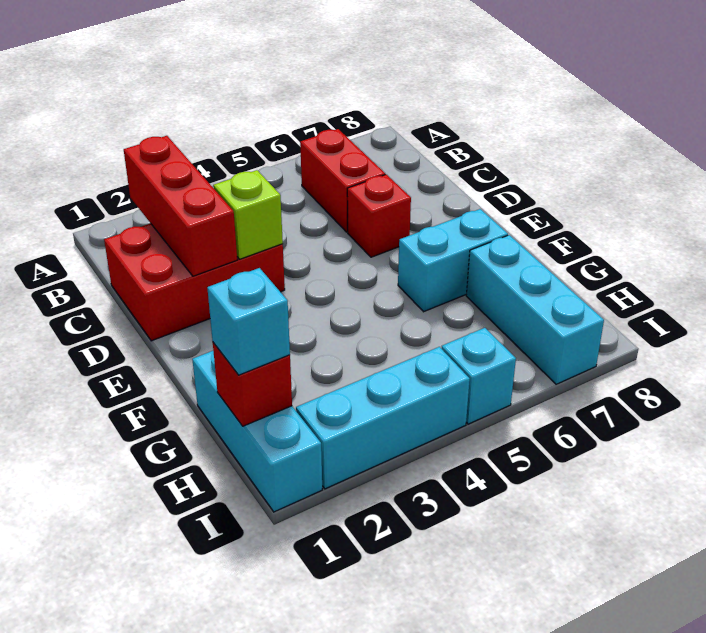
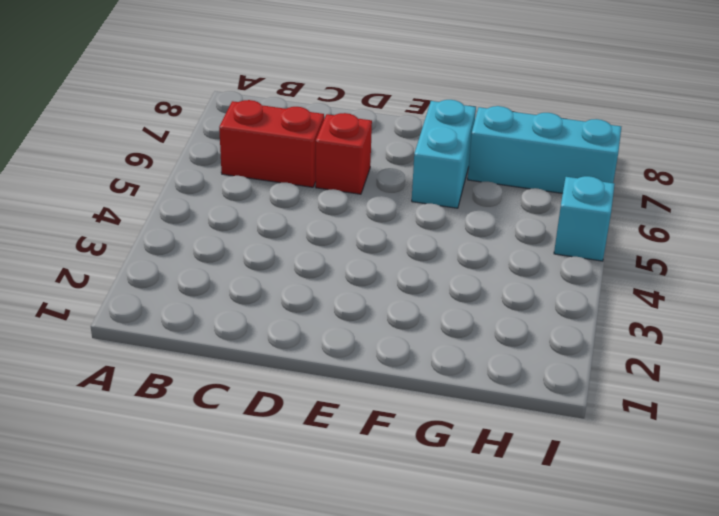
none -> red 2x3 brick [104,223,285,341]
none -> cyan 1x3 brick [192,351,322,512]
none -> cyan 1x3 brick [296,347,470,489]

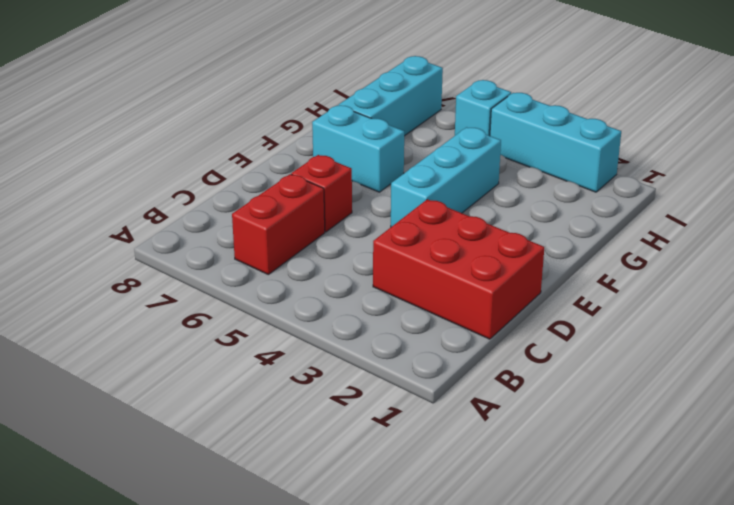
cyan 1x3 brick [391,127,501,227] -> cyan 1x3 brick moved to [192,351,322,512]
none -> red 1x3 brick [124,136,237,276]
none -> lime 1x1 brick [213,170,283,259]
none -> red 1x1 brick [213,343,292,426]

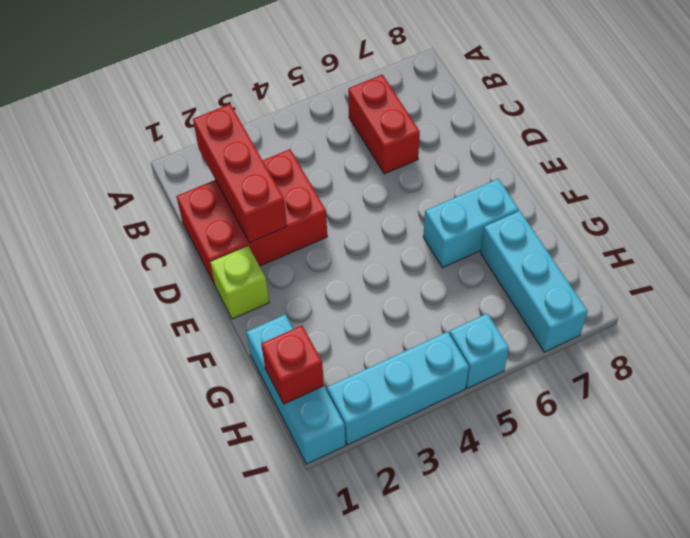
lime 1x1 brick [210,246,269,319] -> lime 1x1 brick moved to [213,170,283,259]
none -> red 1x1 brick [347,174,411,257]
none -> cyan 1x1 brick [207,268,290,375]

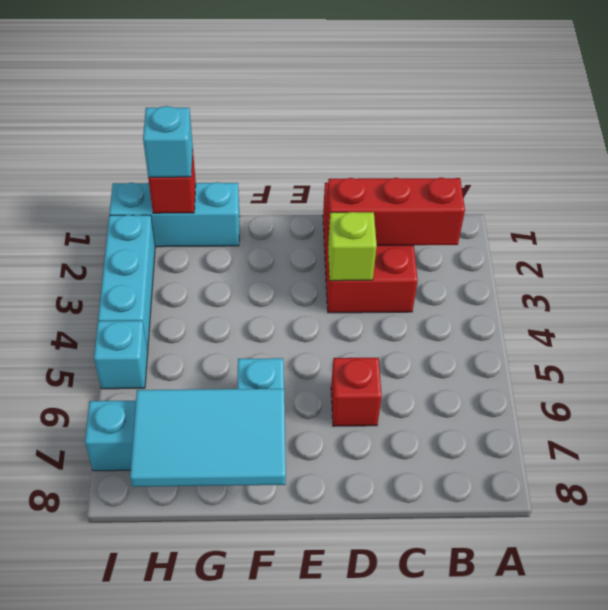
cyan 2x3 tile [130,389,286,487] -> none
none -> red 1x2 brick [300,129,385,232]

